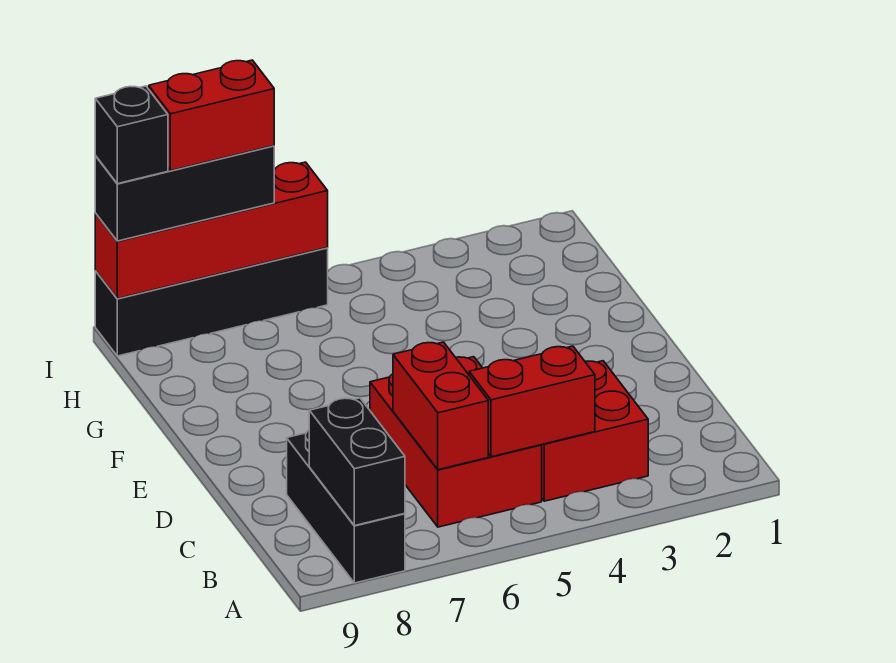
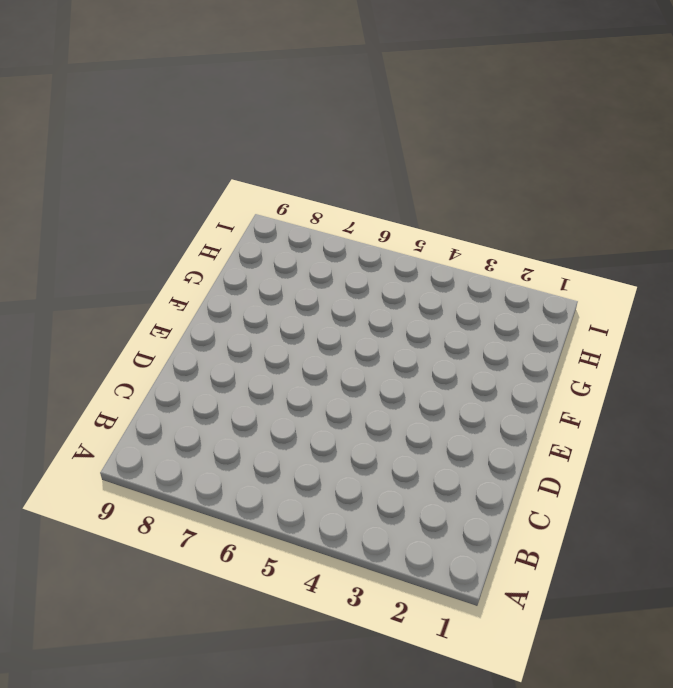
none -> black 1x3 brick [287,430,405,583]
none -> red 2x2 brick [542,361,648,501]

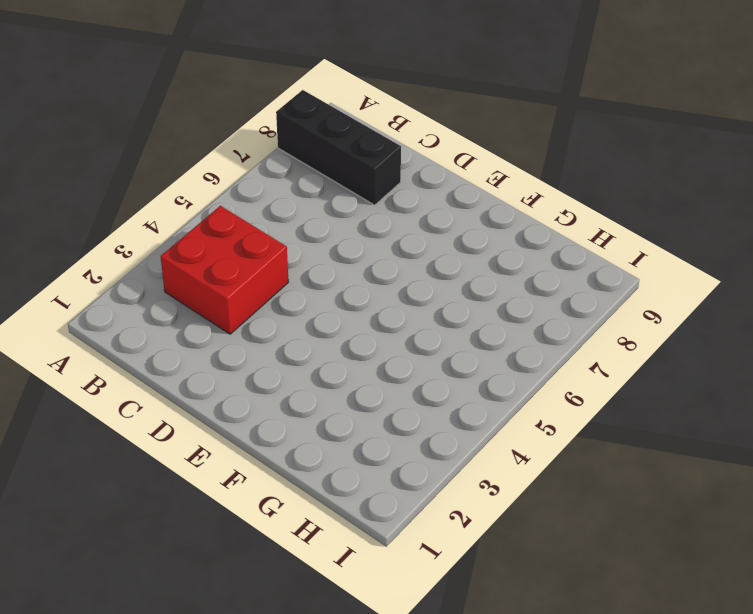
none -> red 2x3 brick [370,357,542,527]
none -> black 1x4 brick [95,248,328,356]

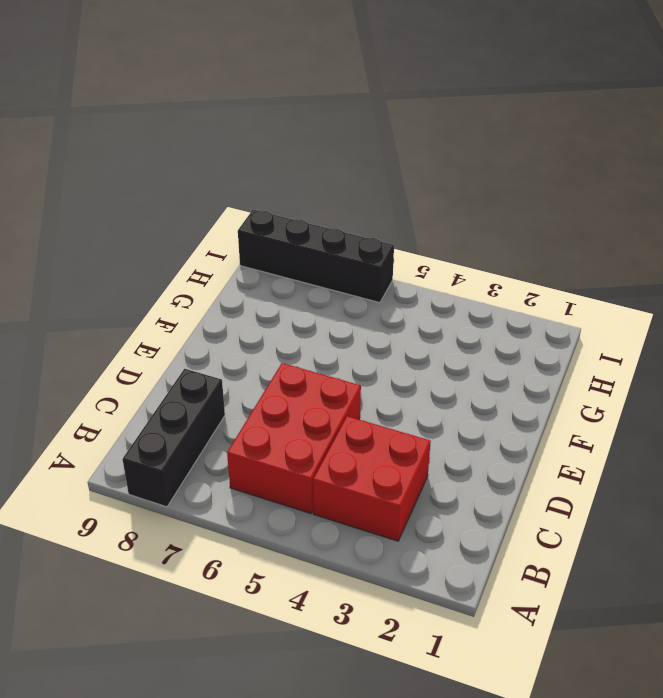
none -> black 1x2 brick [309,398,405,526]
none -> red 1x2 brick [469,346,595,457]

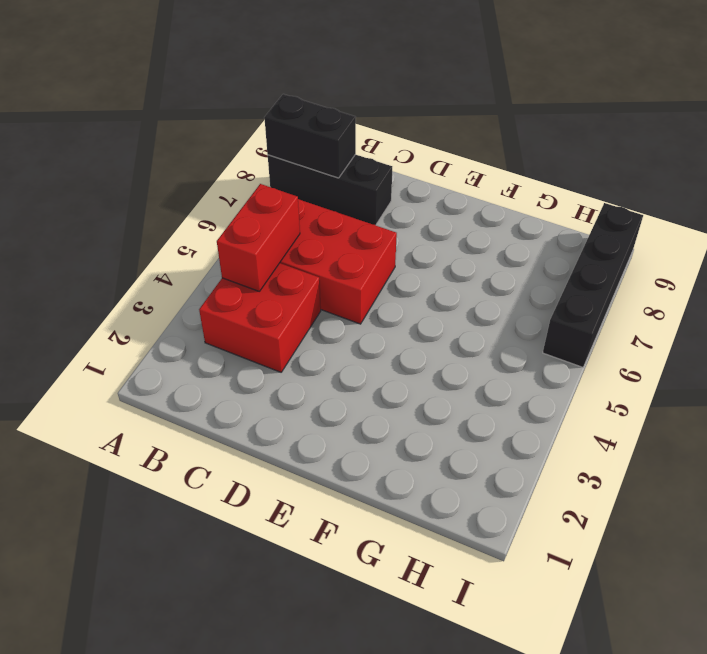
none -> red 1x2 brick [393,342,488,470]
none -> red 1x4 brick [95,162,328,299]

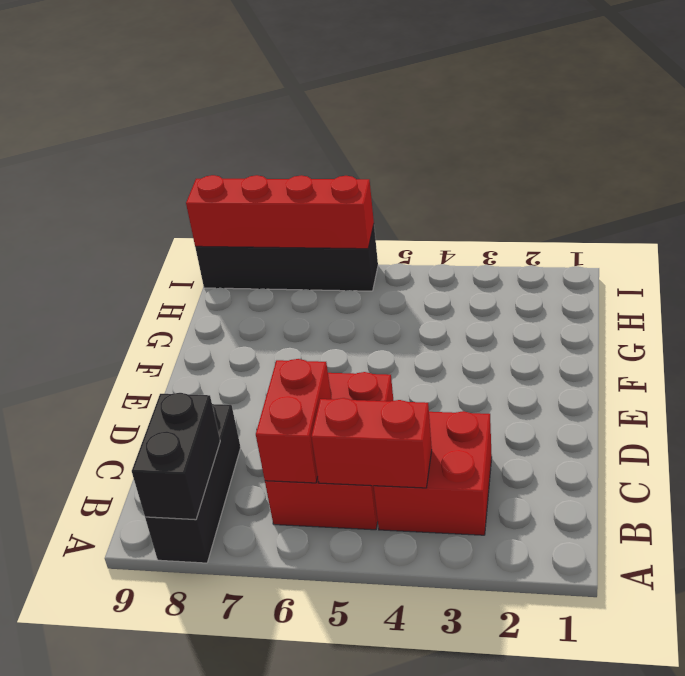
none -> black 1x3 brick [95,146,274,241]
none -> red 1x2 brick [149,60,274,171]

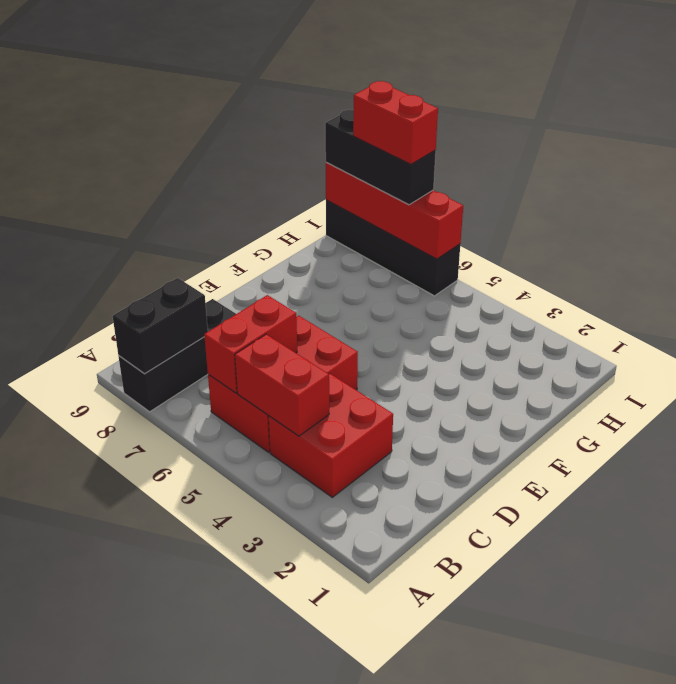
none -> black 1x1 brick [95,86,168,184]

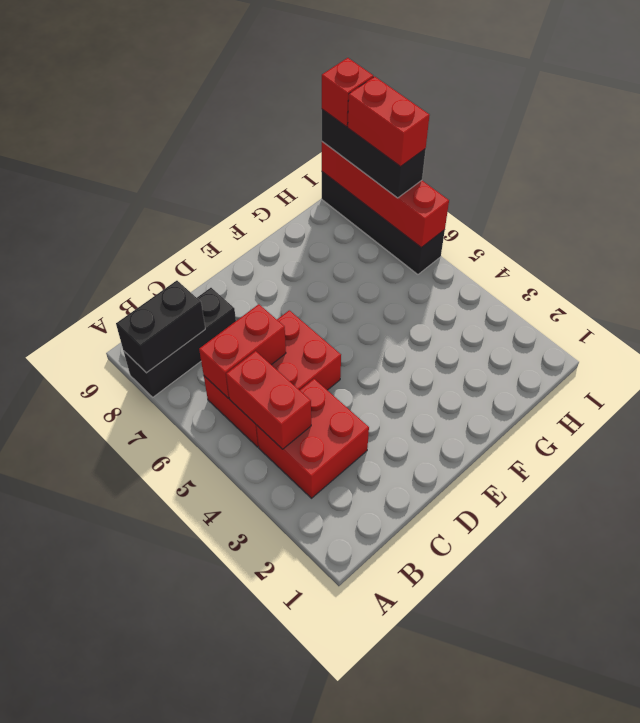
red 1x1 brick [322,58,373,127] -> black 1x1 brick [95,86,168,184]

